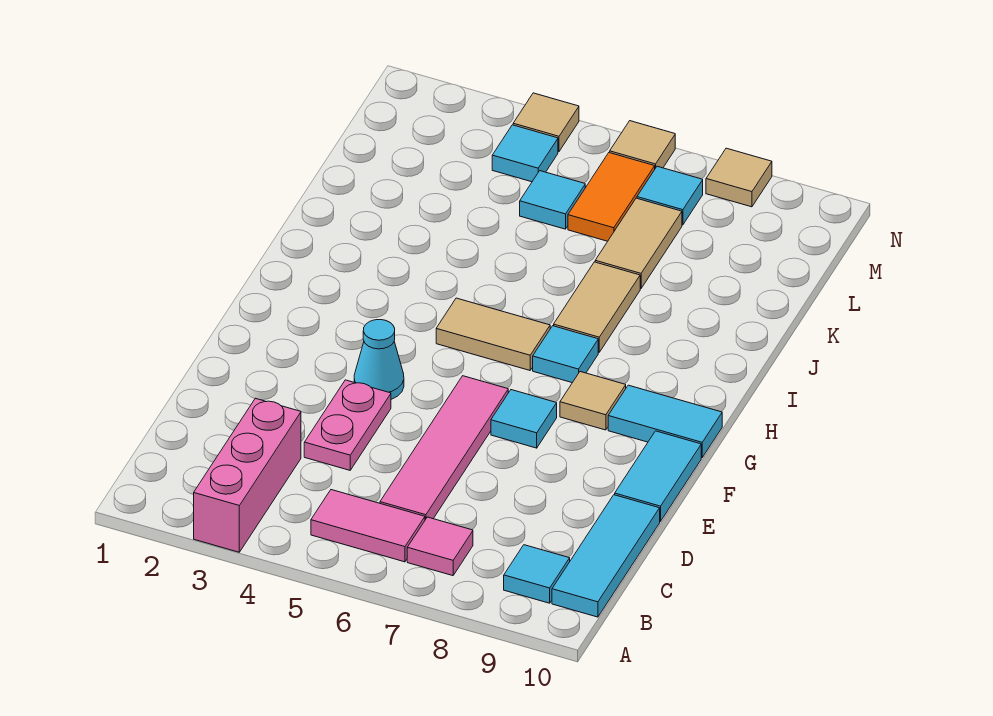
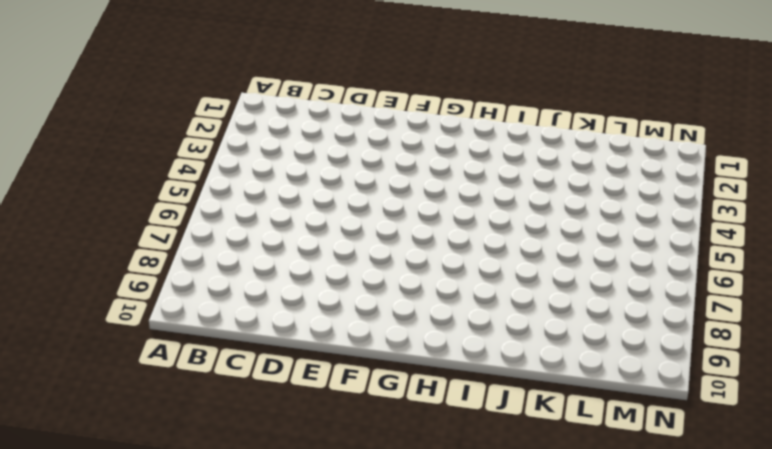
none -> pink 1x3 brick [194,398,301,552]
none -> pink 1x2 tile [311,490,425,562]
none -> pink 1x1 tile [407,517,473,576]

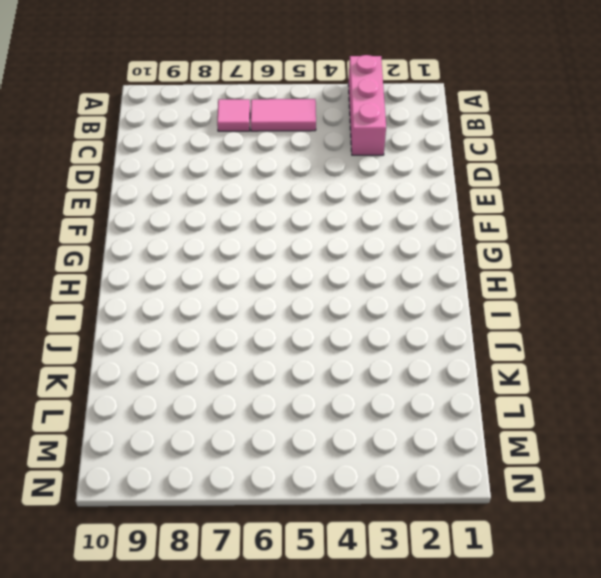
none -> cyan 1x1 tile [504,545,570,603]
none -> cyan 1x3 tile [552,495,660,617]
none -> pink 1x4 tile [380,376,508,520]

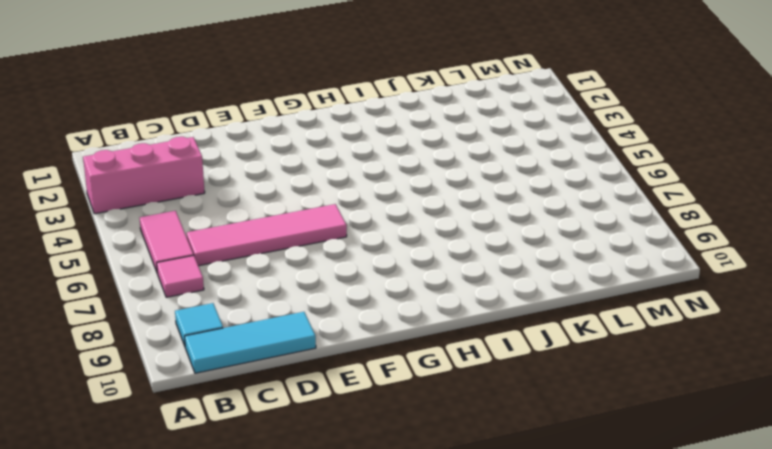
none -> pink 1x2 plate [304,380,391,470]
none -> cyan 1x2 tile [615,431,701,521]
none -> cyan 1x1 cone [354,320,404,399]

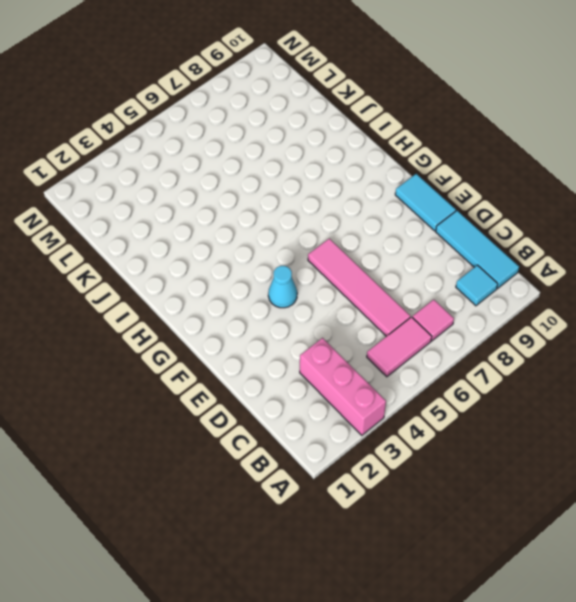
none -> pink 1x2 plate [304,380,391,470]
none -> cyan 1x1 tile [491,390,557,448]
none -> tan 1x1 tile [560,372,626,430]

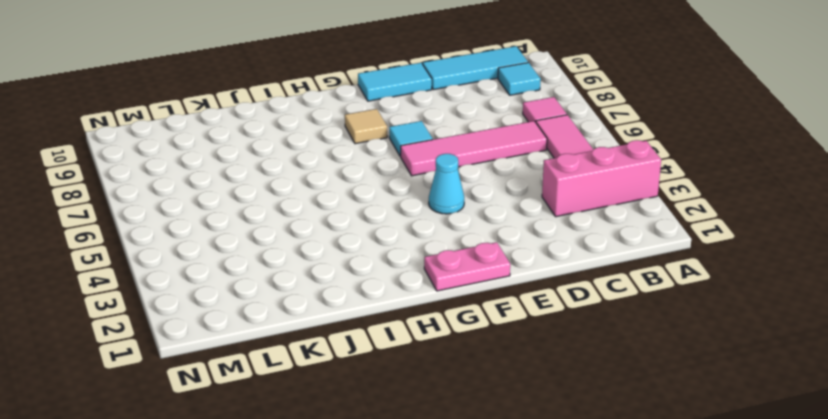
pink 1x2 plate [424,242,510,291] -> pink 1x2 plate moved to [304,380,391,470]
none -> cyan 1x2 tile [608,385,722,458]
none -> tan 1x2 tile [436,298,550,370]
none -> cyan 1x1 tile [533,326,598,383]

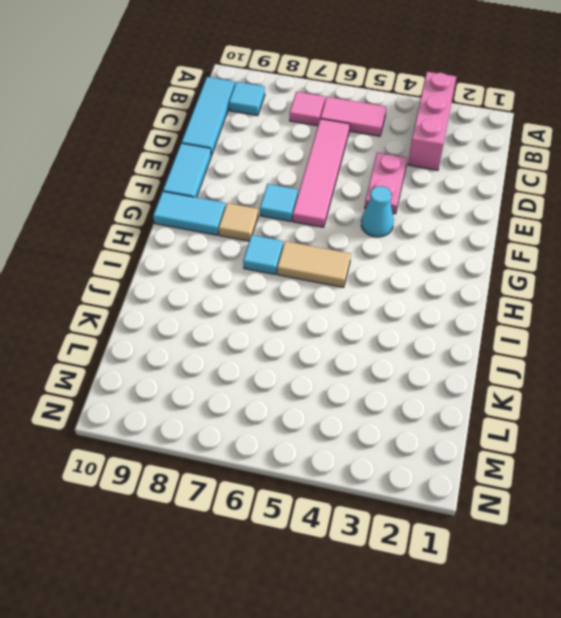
none -> tan 1x2 tile [554,262,640,352]
none -> tan 1x2 tile [595,198,682,289]
none -> cyan 1x1 tile [520,171,585,229]

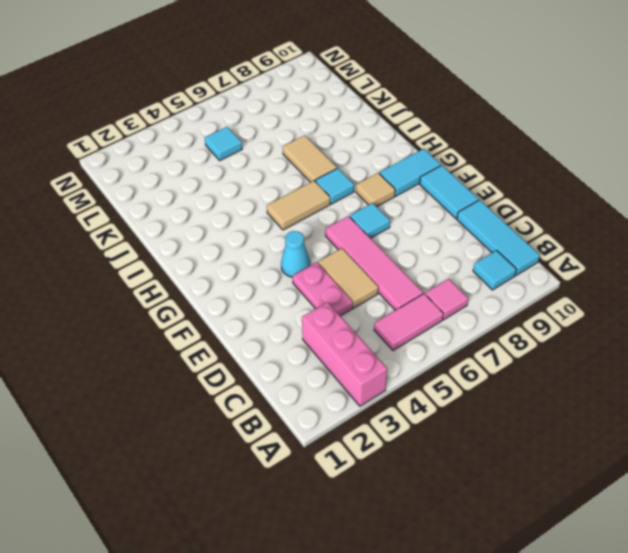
tan 1x2 tile [318,248,378,308] -> tan 1x2 tile moved to [595,198,682,289]
none -> orange 1x2 tile [568,153,655,241]
none -> cyan 1x1 tile [492,125,558,182]
none -> cyan 1x1 tile [637,166,703,225]

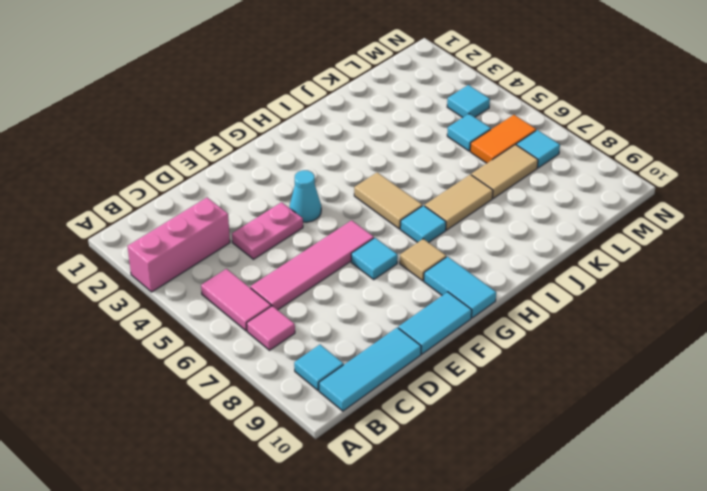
none -> tan 1x1 tile [513,93,579,152]
none -> tan 1x1 tile [610,121,675,168]
none -> tan 1x1 tile [706,148,772,207]

